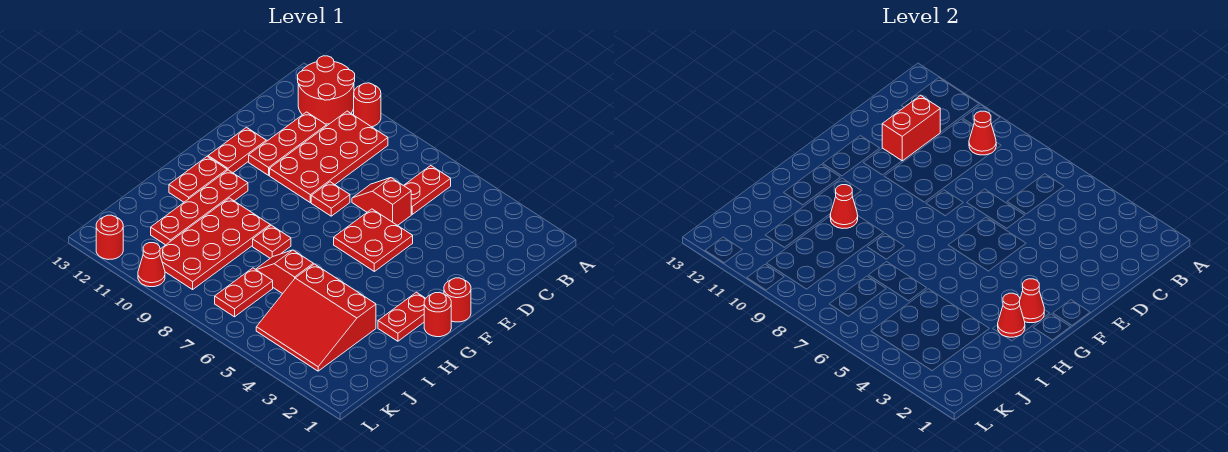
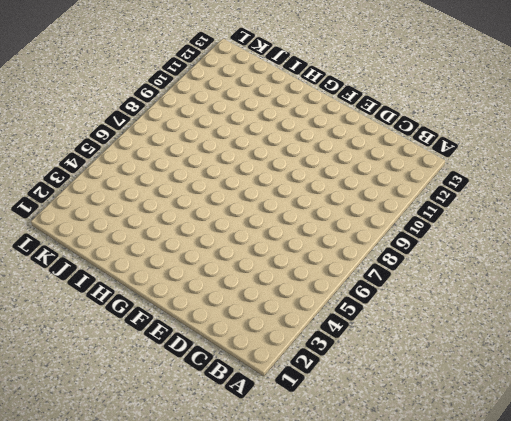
none -> red 1x1 round brick [354,83,381,127]
none -> red 2x2 round brick [298,56,355,124]
none -> red 1x2 plate [404,166,451,214]

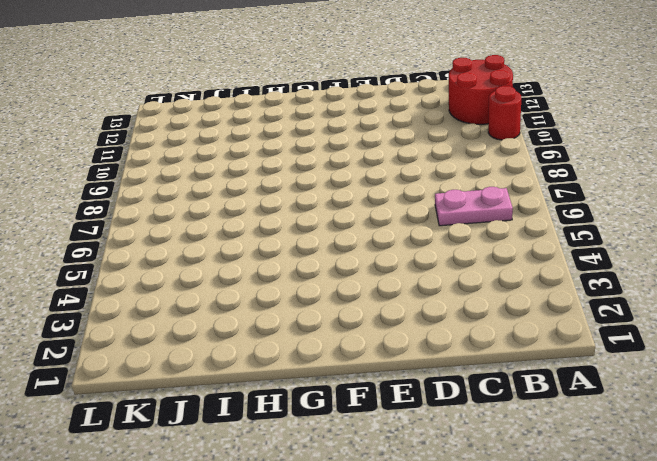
pink 1x2 plate [435,187,513,226] -> red 1x2 plate [404,166,451,214]
none -> red 2x4 plate [270,111,388,203]
none -> red 1x3 plate [249,112,326,175]
none -> red 1x2 slope [352,178,411,225]

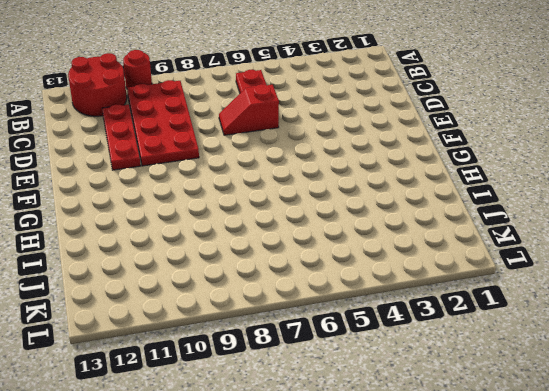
none -> red 2x2 plate [334,209,413,271]
none -> red 1x1 plate [311,182,350,216]
none -> red 1x2 plate [208,127,266,173]

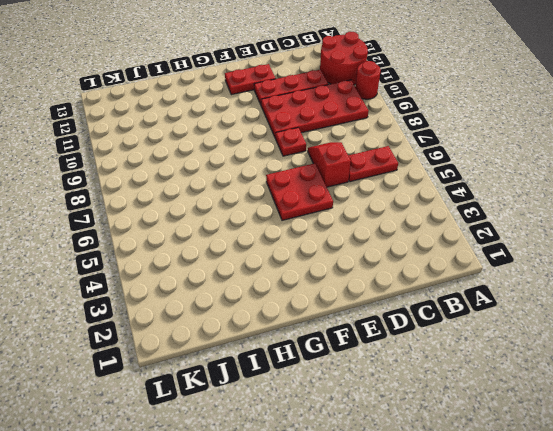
none -> red 1x1 round brick [444,278,471,322]
none -> red 1x1 round brick [424,292,451,337]
none -> red 1x2 plate [378,292,426,341]

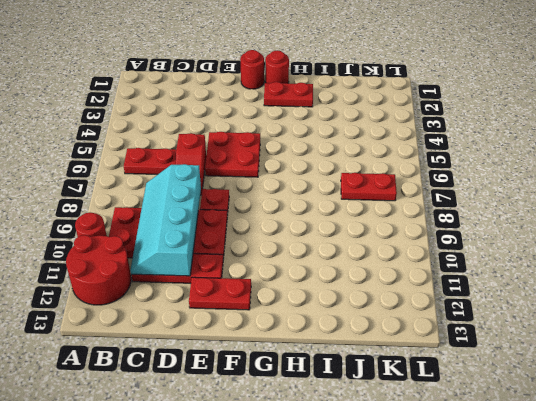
cyan 2x4 slope [130,164,201,276] -> red 1x2 brick [882,95,940,161]
none -> red 1x4 plate [151,170,248,245]
none -> red 1x2 plate [169,156,227,202]
none -> red 1x1 plate [253,225,291,258]

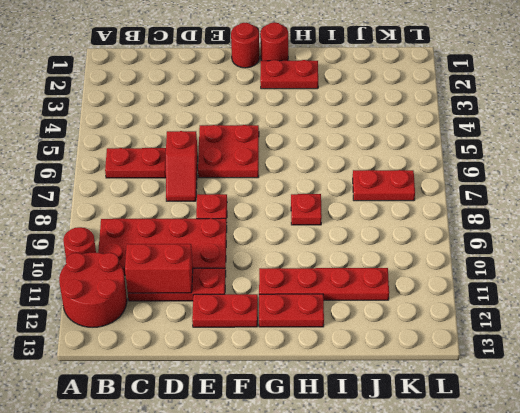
none -> red 2x4 plate [160,198,270,289]
none -> red 3x3 slope [256,264,376,371]
none -> red 1x2 slope [256,250,313,294]

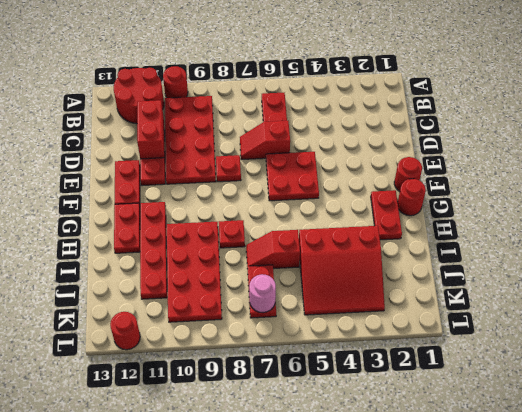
pink 1x1 round brick [249,274,276,313] -> none
none -> red 1x1 cone [138,243,165,287]
none -> red 1x1 cone [969,111,996,155]
none -> red 1x1 cone [1020,279,1044,323]

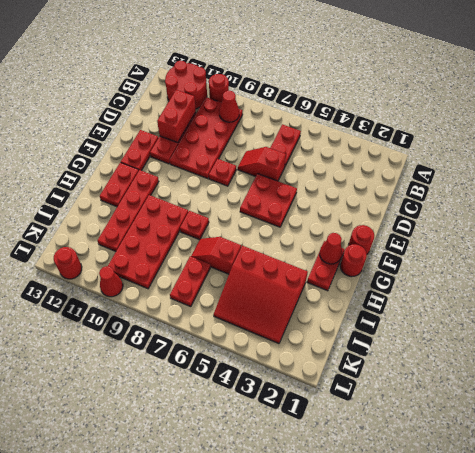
none -> red 1x1 cone [998,293,1025,337]
none -> red 1x1 cone [830,185,858,229]

